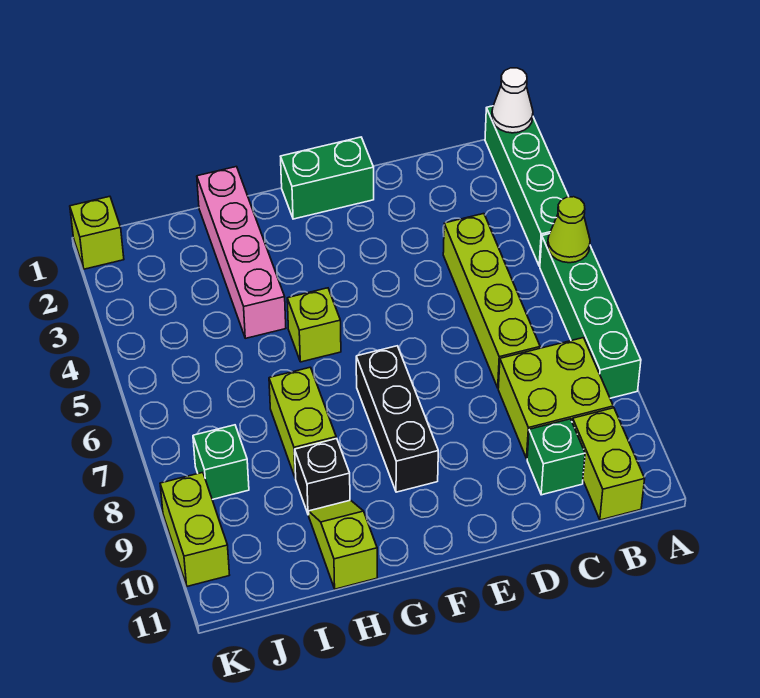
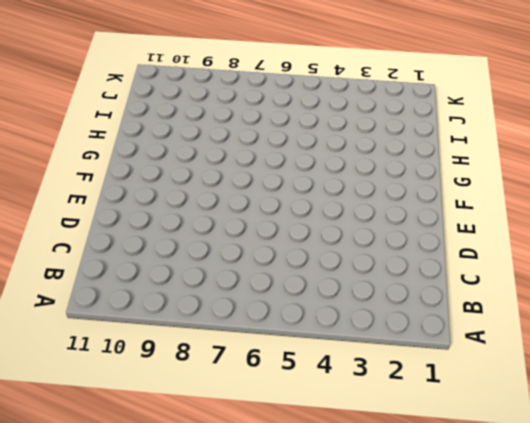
none -> green 1x4 brick [485,106,569,266]
none -> green 1x4 brick [540,234,641,398]
none -> lime 2x2 brick [498,338,613,458]

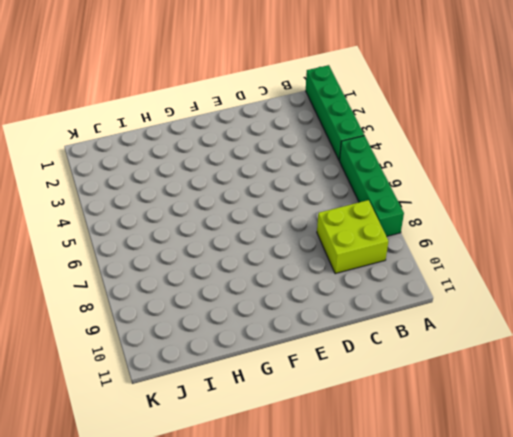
none -> lime 1x2 brick [572,408,645,520]
none -> lime 1x4 brick [443,214,540,388]
none -> green 1x1 brick [527,419,585,495]

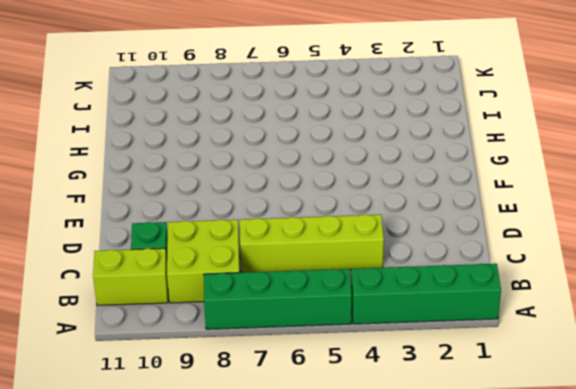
none -> green 1x2 brick [281,137,374,219]
none -> black 1x3 brick [356,346,438,492]
none -> lime 1x1 brick [287,288,341,362]

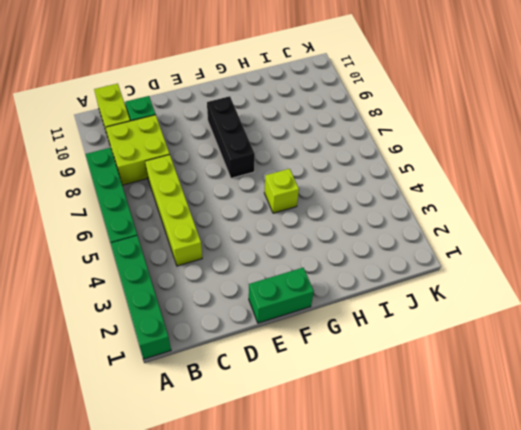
none -> pink 1x4 brick [197,167,286,338]
none -> lime 1x2 brick [269,367,336,478]
none -> black 1x1 brick [295,438,350,515]

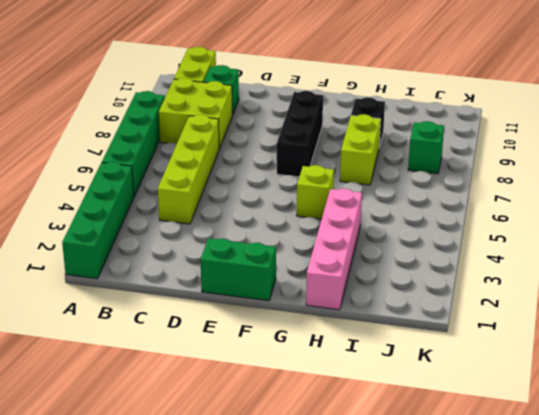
none -> lime 1x2 slope [309,500,377,589]
none -> lime 1x1 brick [70,196,124,269]
none -> lime 1x2 brick [160,472,229,586]

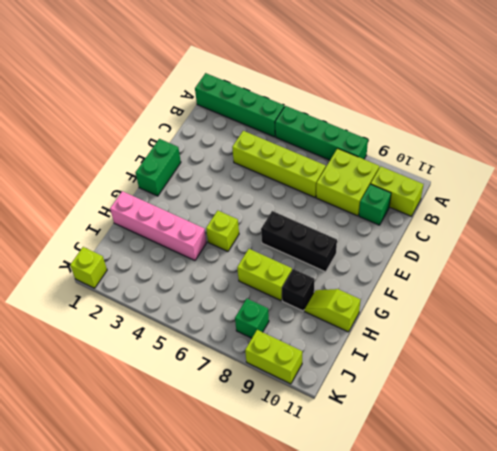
none -> white 1x1 cone [492,68,533,133]
none -> lime 1x1 cone [548,197,590,263]

